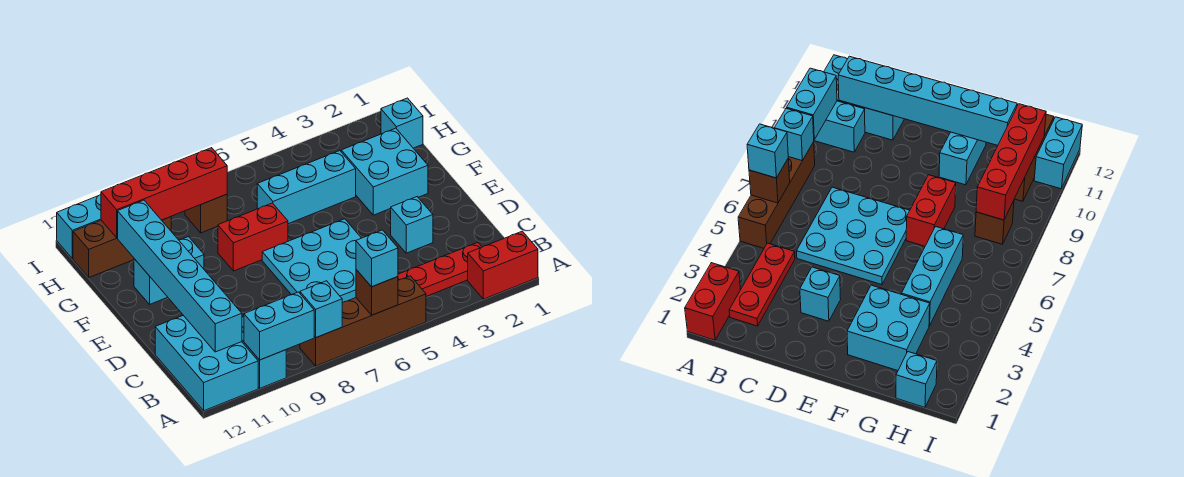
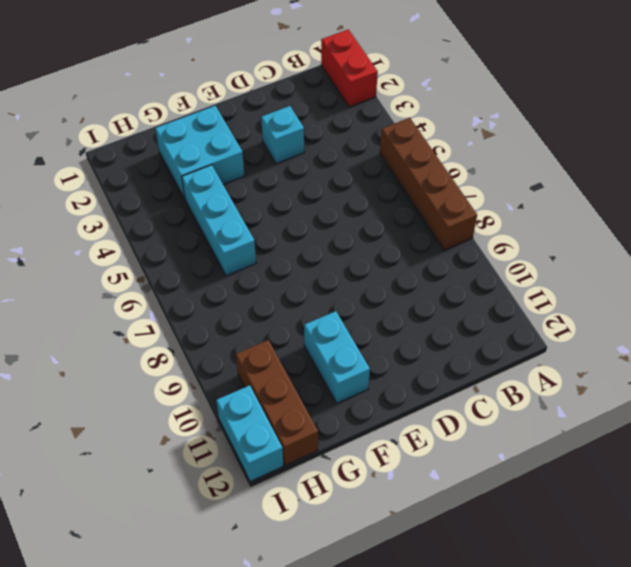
none -> cyan 1x2 brick [242,316,286,388]
none -> cyan 2x3 brick [155,315,258,411]
none -> red 1x3 plate [398,243,482,296]

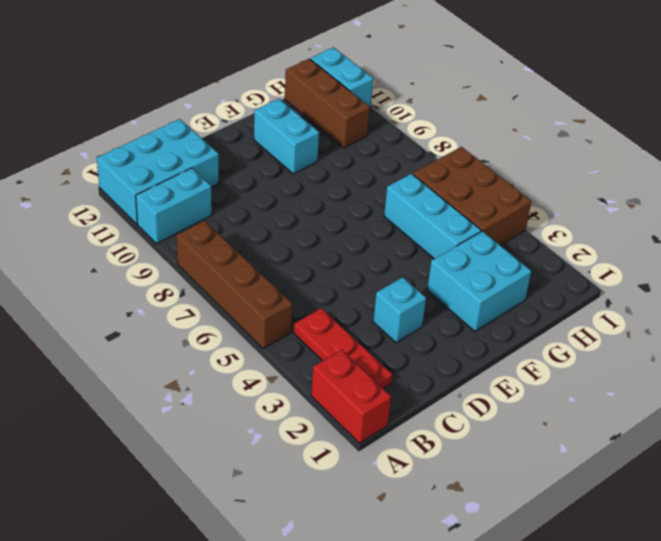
brown 2x3 brick [413,147,531,245] -> none
none -> cyan 3x3 plate [262,219,361,303]
none -> red 1x2 brick [218,203,288,271]
none -> cyan 1x1 brick [381,98,423,148]

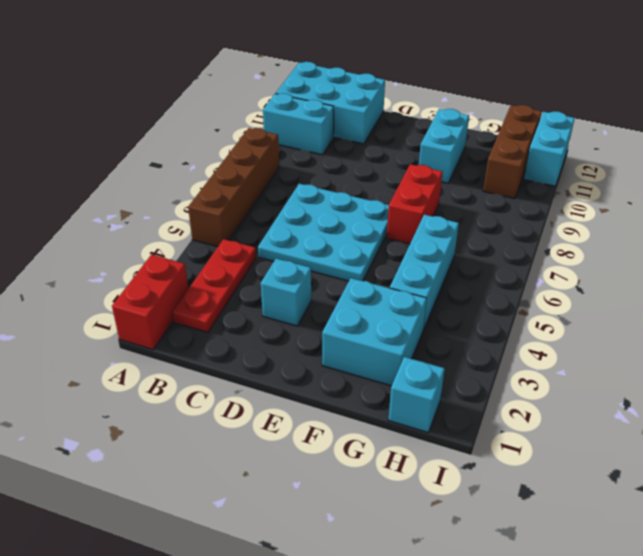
none -> brown 1x1 brick [185,194,227,233]
none -> brown 1x1 brick [356,270,398,315]
none -> cyan 1x1 brick [300,281,342,338]

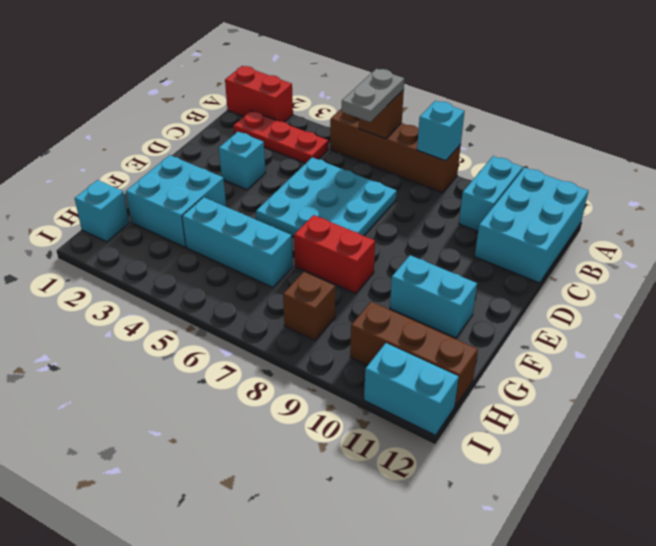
grey 1x2 plate [342,69,404,122] -> cyan 1x1 brick [356,230,398,287]
none -> cyan 1x2 brick [244,292,314,360]
none -> cyan 1x6 brick [118,200,242,352]
none -> red 1x4 brick [101,148,227,238]

